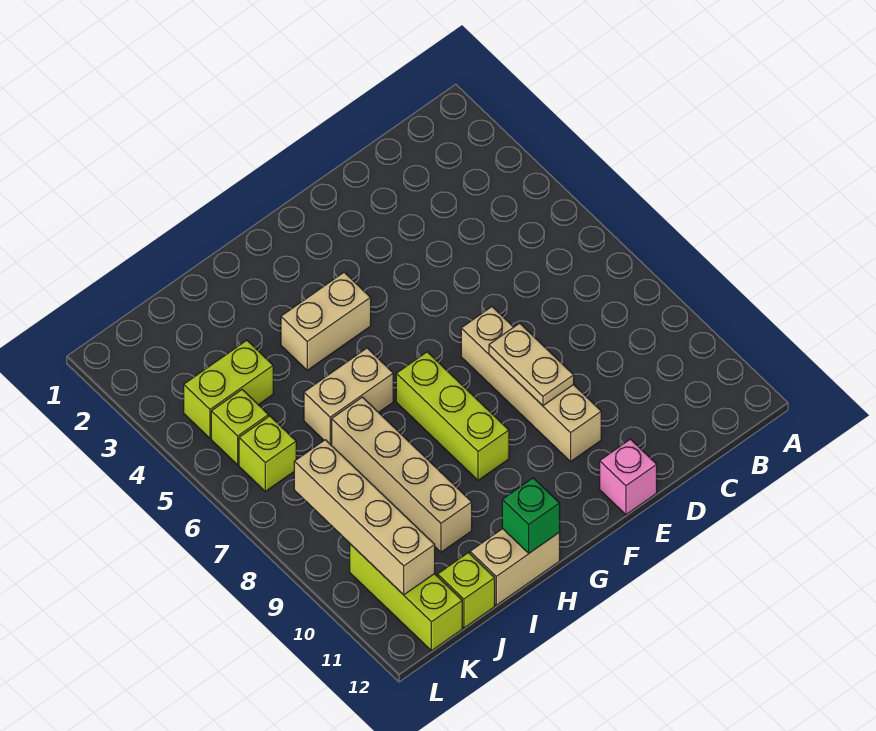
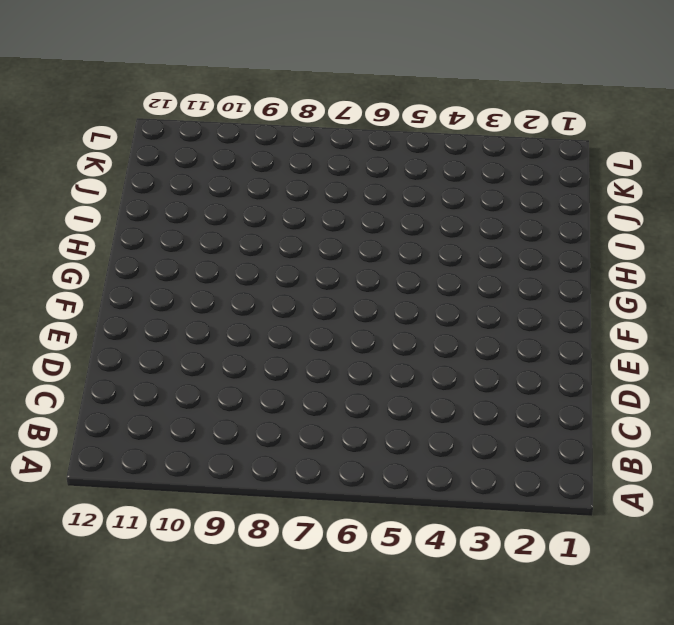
none -> tan 1x4 brick [461,307,601,461]
none -> pink 1x1 brick [600,439,657,515]
none -> tan 1x2 brick [281,272,371,370]

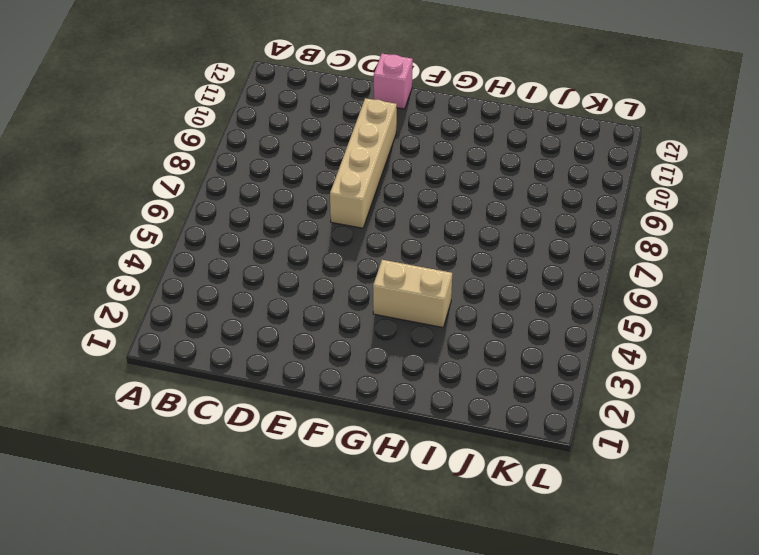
none -> lime 1x3 brick [396,352,509,480]
none -> tan 1x2 brick [304,348,393,445]
none -> tan 1x2 brick [470,529,560,605]

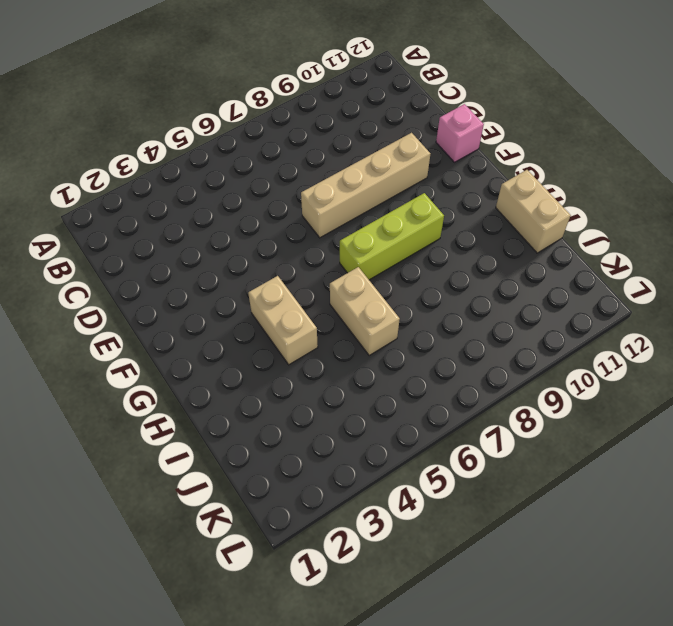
none -> tan 1x4 brick [331,397,472,552]
none -> lime 1x2 brick [184,340,273,438]
none -> lime 1x1 brick [438,553,495,628]

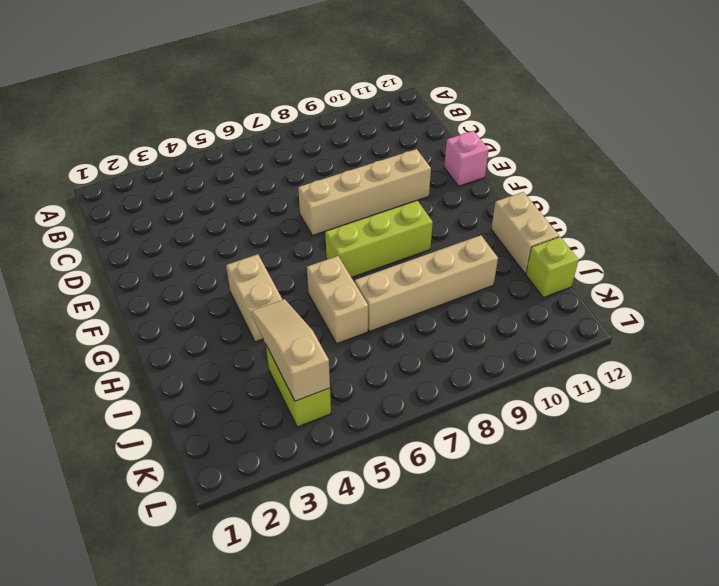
tan 1x3 slope [251,299,330,401] -> none
none -> lime 1x1 brick [211,390,269,465]
none -> lime 1x1 brick [239,416,296,491]
none -> lime 1x3 brick [350,544,462,651]

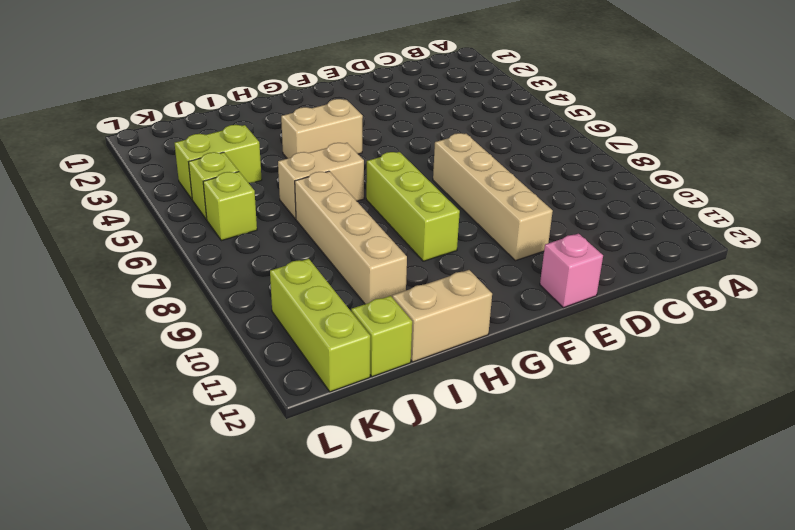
none -> tan 1x2 plate [489,323,574,406]
none -> green 1x1 brick [502,478,560,553]
none -> tan 1x4 brick [294,440,435,595]

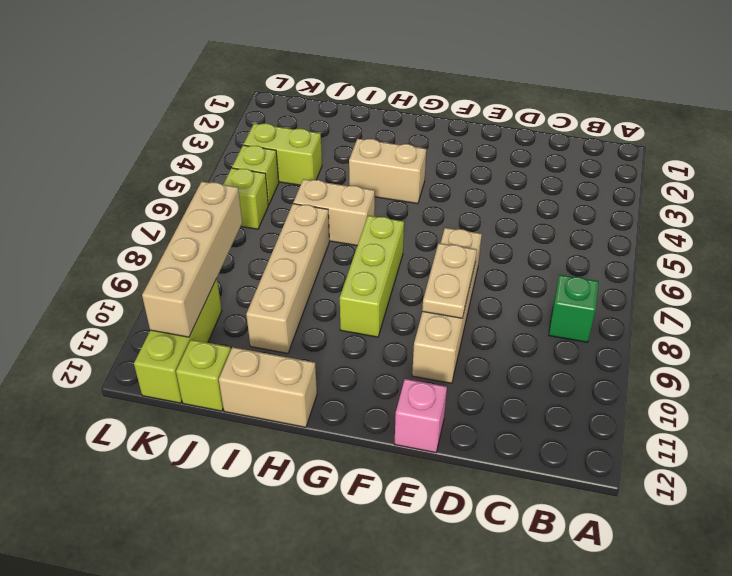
green 1x1 brick [549,275,599,342] -> green 1x1 brick moved to [502,478,560,553]

